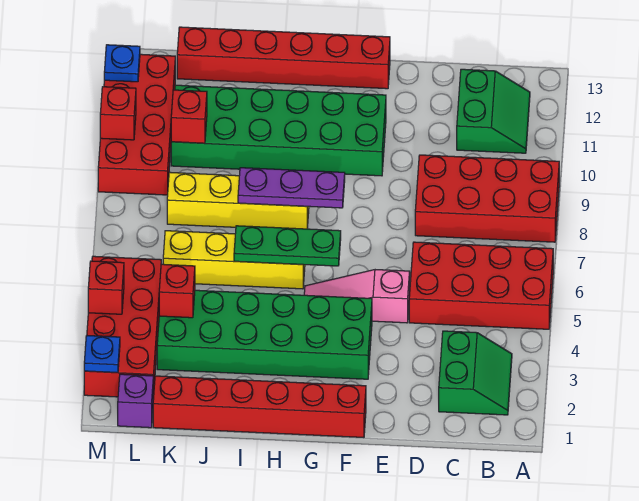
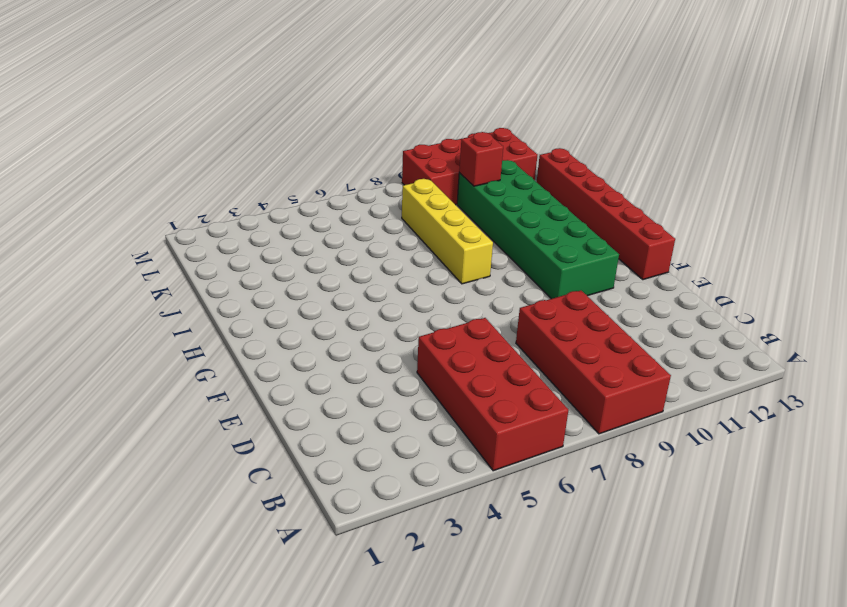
none -> green 2x2 slope [439,331,512,415]
none -> green 2x2 slope [457,69,530,153]
none -> pink 1x3 slope [304,270,410,323]

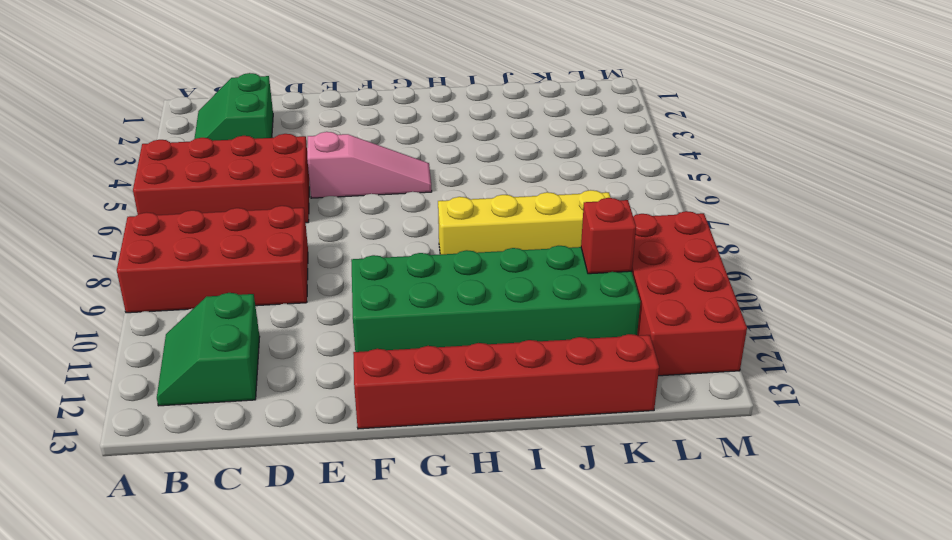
none -> red 1x6 brick [153,376,366,437]
none -> green 2x6 brick [157,290,372,379]
none -> yellow 1x4 brick [163,231,305,289]

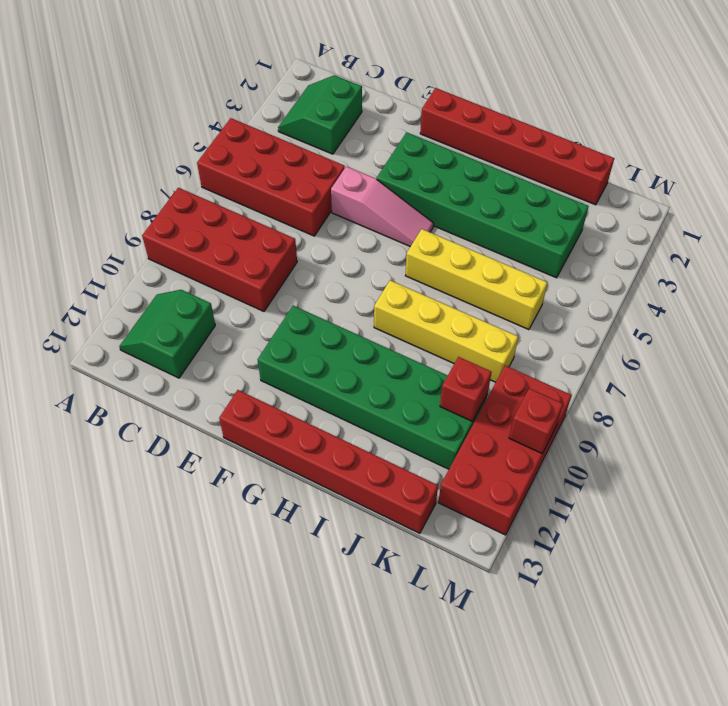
none -> purple 1x1 brick [118,374,153,428]
none -> red 2x4 brick [84,256,161,398]
none -> green 1x3 plate [234,226,341,266]

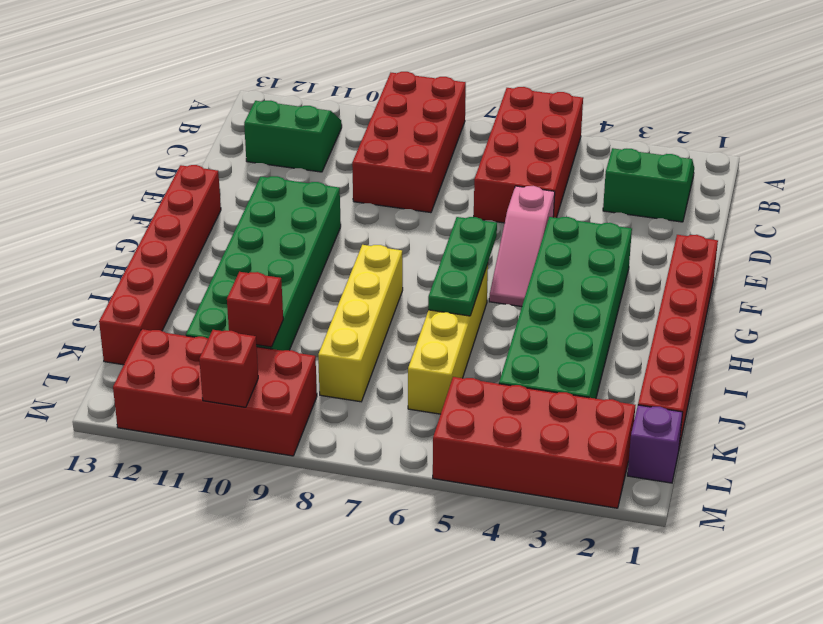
none -> purple 1x3 plate [238,168,345,208]
none -> red 1x1 brick [159,264,195,318]
none -> blue 1x1 plate [84,336,120,373]

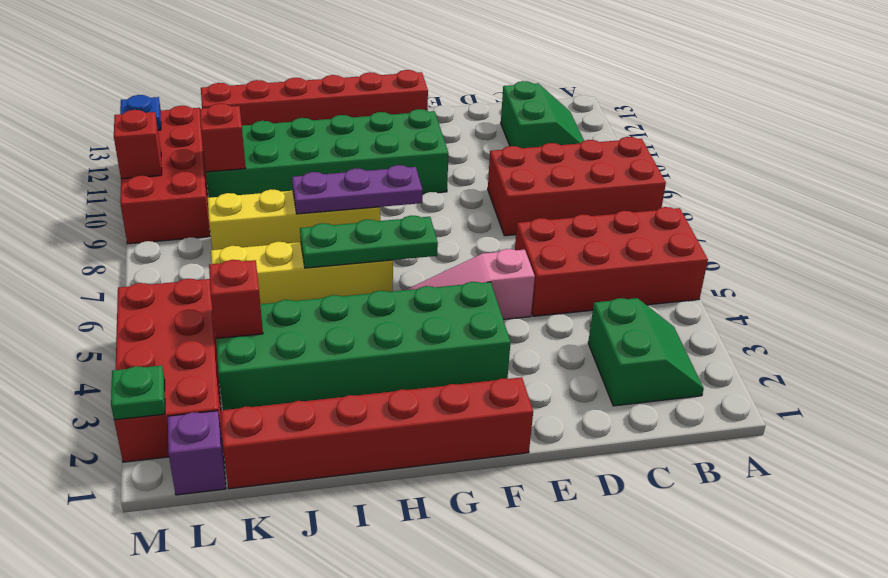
green 1x1 plate [111,365,165,420] -> blue 1x1 plate [84,336,120,373]
none -> red 1x1 brick [88,261,124,314]

